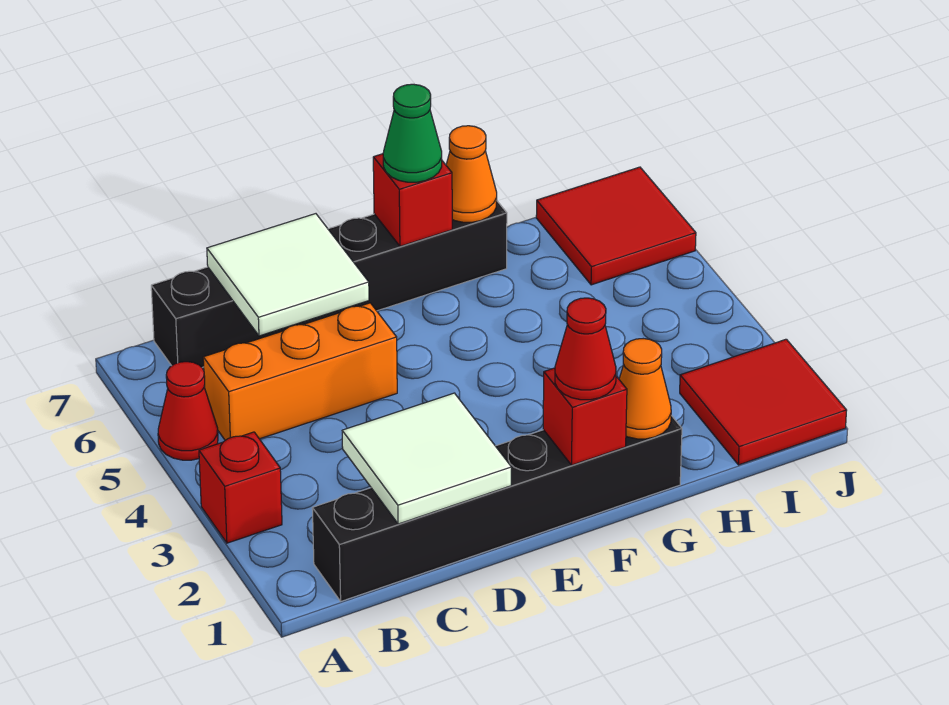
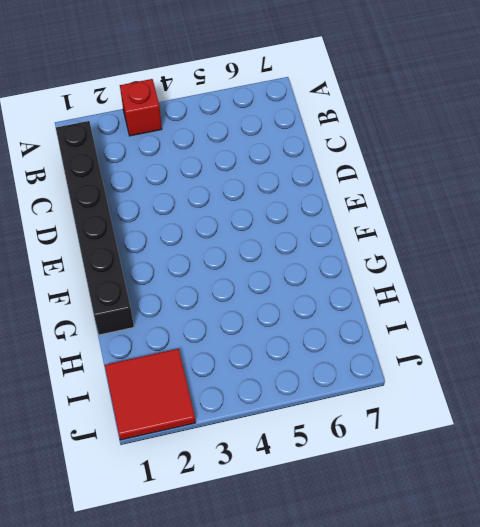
none -> red 1x1 cone [158,362,218,460]
none -> orange 1x3 brick [203,303,397,440]
none -> black 1x6 brick [151,201,507,367]

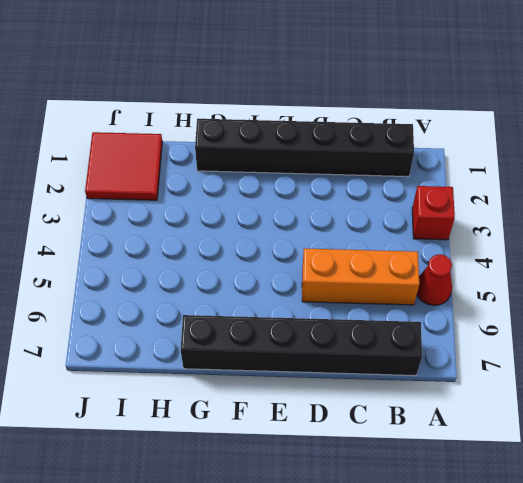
none -> red 2x2 tile [536,167,696,285]
none -> white 2x2 tile [342,393,511,524]
none -> white 2x2 tile [207,214,369,336]

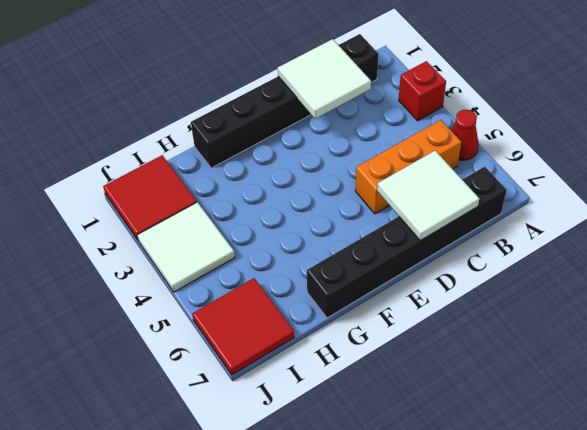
white 2x2 tile [137,202,235,292] -> none
none -> red 1x1 brick [543,368,627,465]
none -> red 1x1 brick [373,154,452,246]
none -> orange 1x1 cone [619,339,671,439]

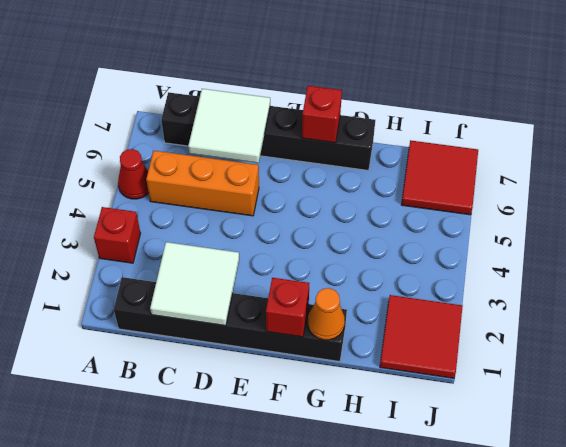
none -> orange 1x1 cone [446,126,497,222]
none -> red 1x1 cone [555,298,616,400]
none -> green 1x1 cone [383,84,442,182]

